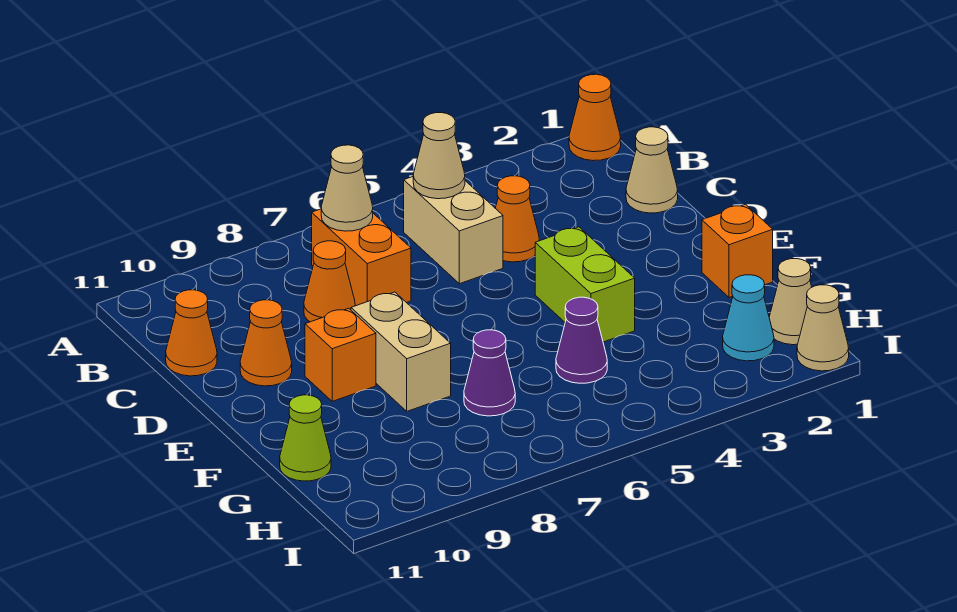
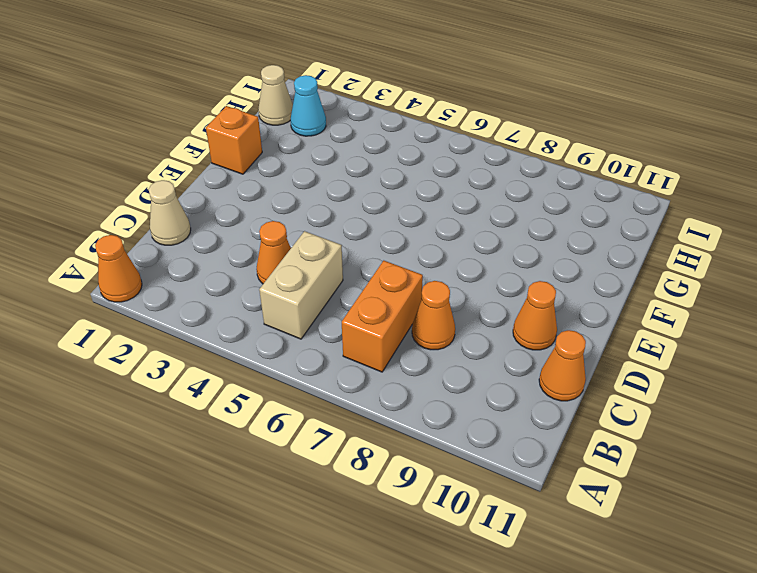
none -> lime 1x2 brick [535,227,635,342]
none -> tan 1x2 brick [351,292,451,411]
none -> orange 1x1 brick [305,308,376,401]

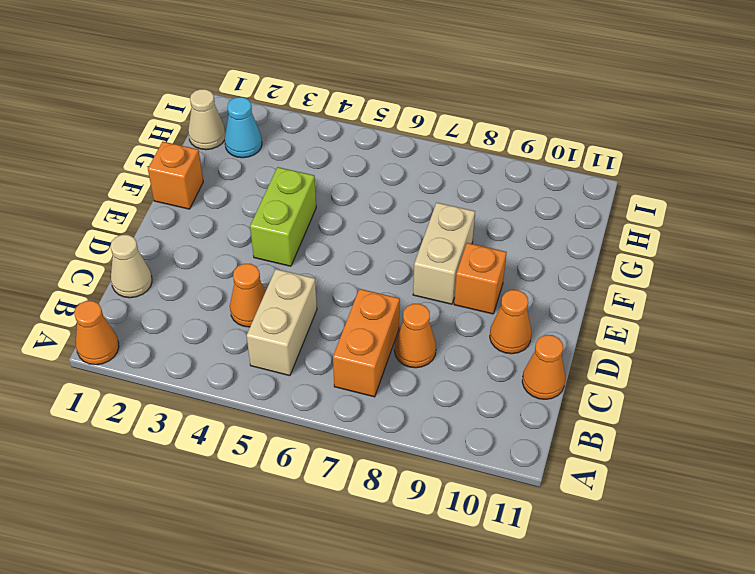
none -> purple 1x1 cone [556,297,607,383]
none -> purple 1x1 cone [464,330,515,416]
none -> lime 1x1 cone [280,395,331,481]

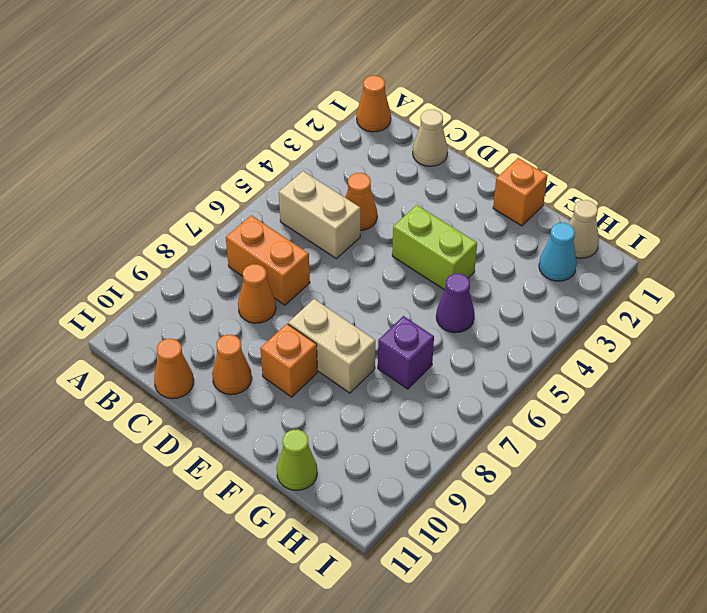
purple 1x1 brick [378,316,434,389] -> purple 1x1 cone [464,330,515,416]
none -> tan 1x1 cone [797,285,849,371]
none -> tan 1x1 cone [413,113,465,199]
none -> tan 1x1 cone [321,145,373,231]

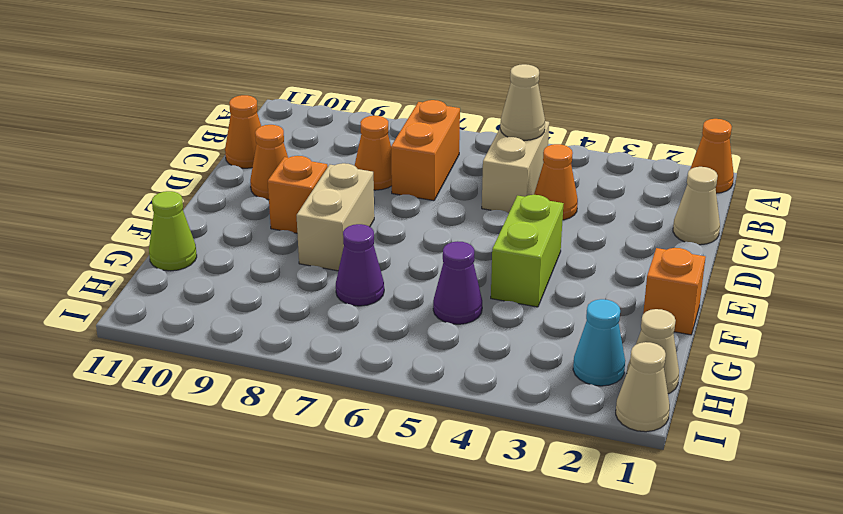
none -> tan 1x1 cone [321,145,373,231]

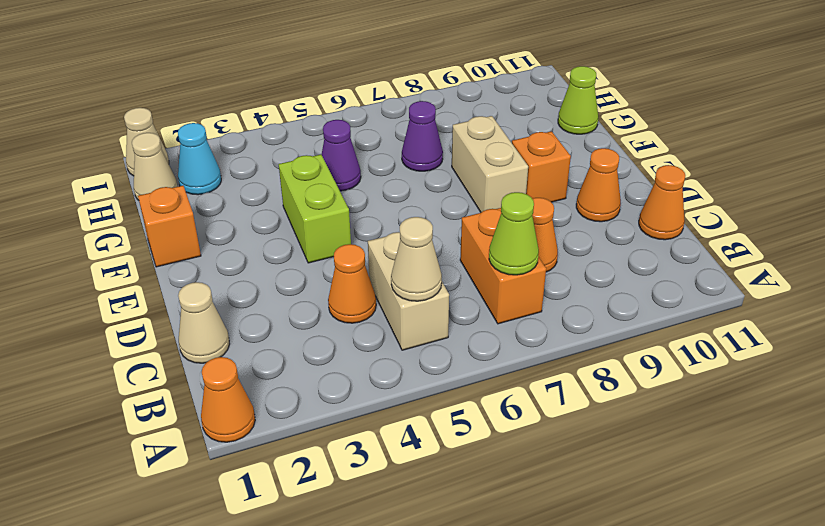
lime 1x1 cone [489,192,539,275] -> tan 1x1 cone [321,145,373,231]

